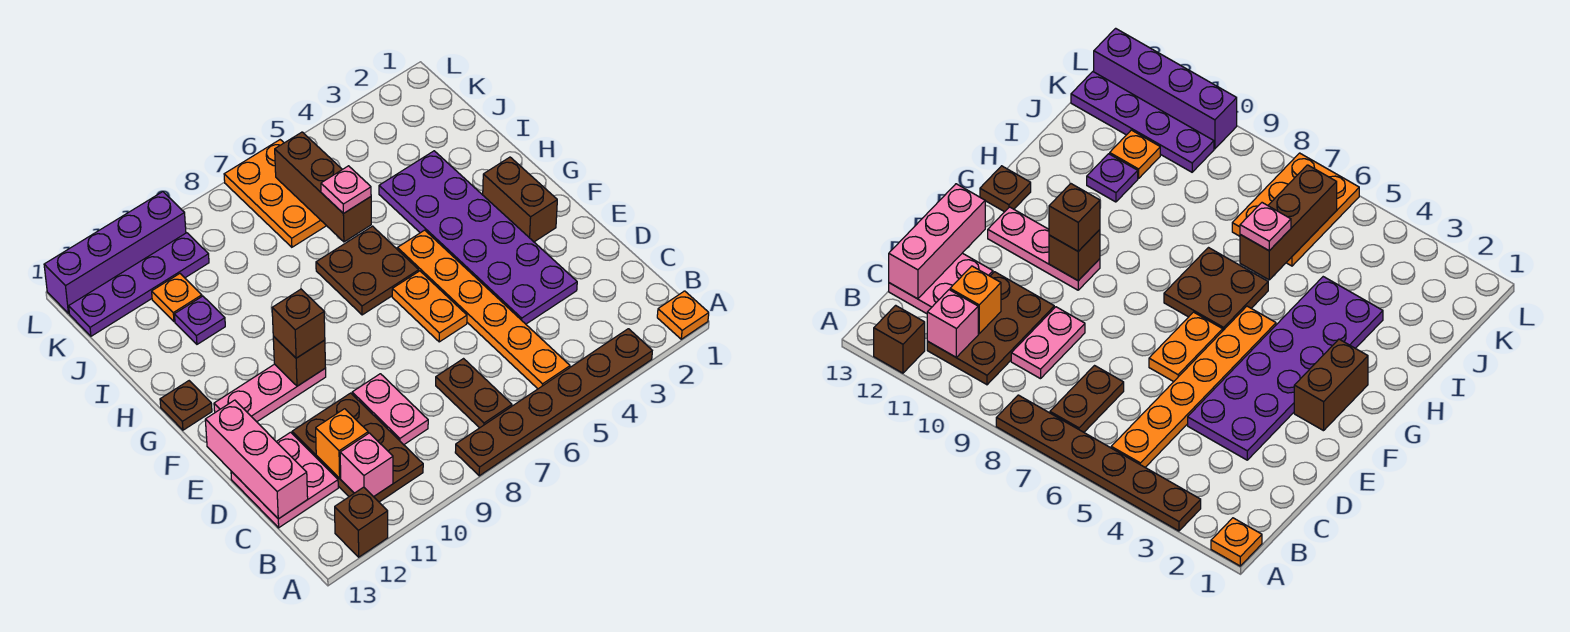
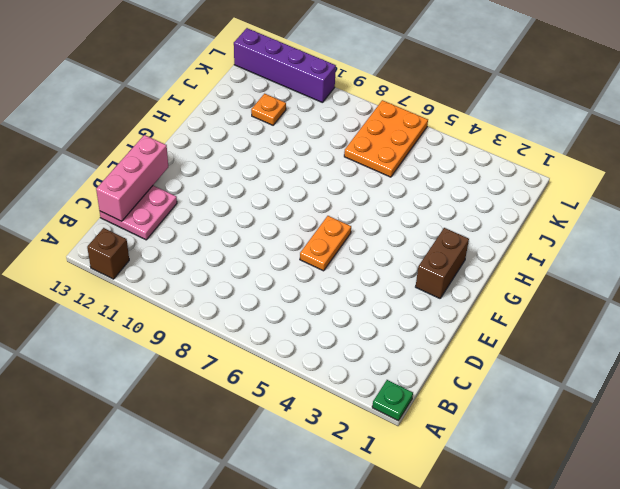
green 1x1 plate [372,380,413,421] -> orange 1x1 plate [657,291,709,339]
none -> brown 1x6 plate [455,329,652,476]
none -> orange 1x6 plate [397,230,570,389]
none -> brown 1x2 plate [436,359,512,428]

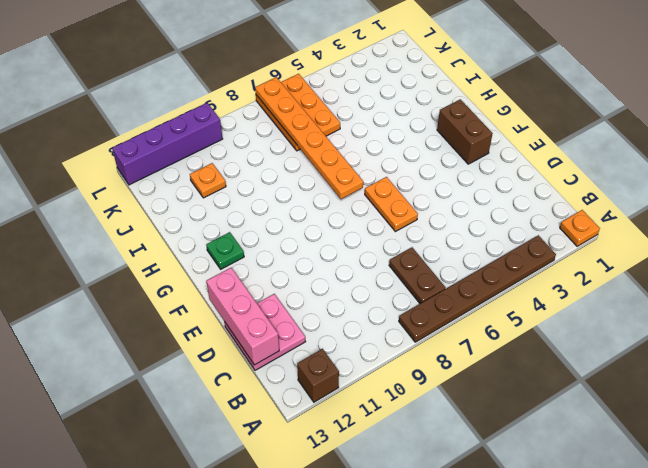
orange 1x6 plate [255,77,363,199] -> orange 1x6 plate moved to [397,230,570,389]
green 1x1 plate [206,232,244,269] -> none
none -> brown 2x3 plate [292,393,423,502]
none -> pink 1x2 plate [352,374,428,445]
none -> purple 2x6 plate [379,151,577,324]

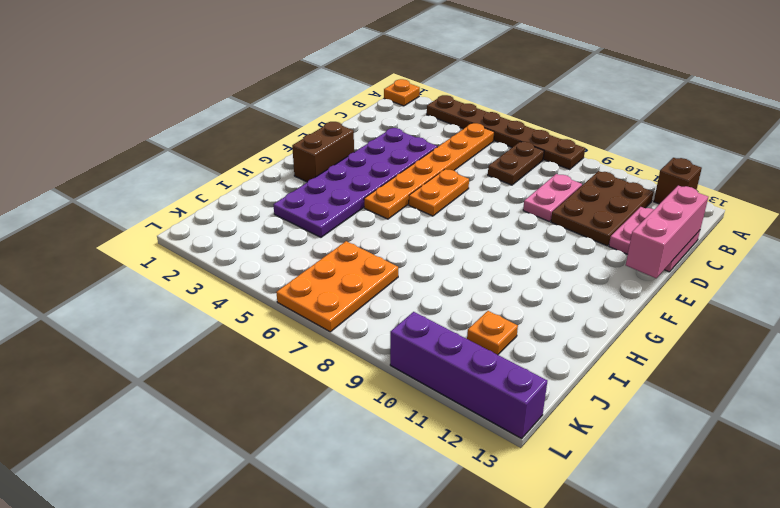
none -> pink 1x3 plate [214,364,326,422]
none -> brown 2x2 plate [316,226,419,315]
none -> brown 1x1 plate [160,381,212,430]

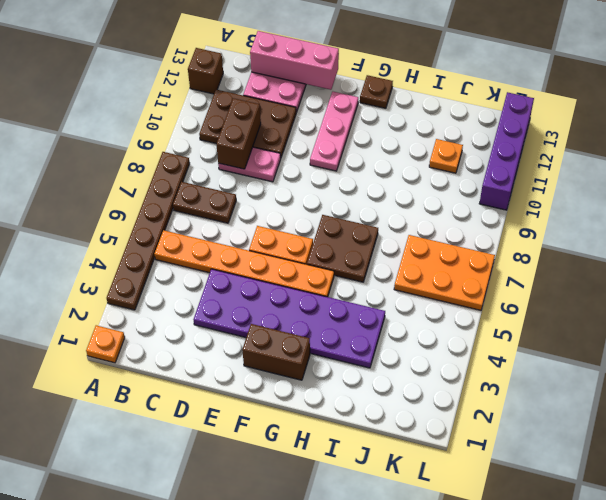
brown 1x2 brick [216,98,261,169] -> none
none -> purple 1x1 plate [174,296,225,344]
none -> purple 1x4 plate [69,233,209,336]
none -> pink 1x1 brick [340,433,393,497]

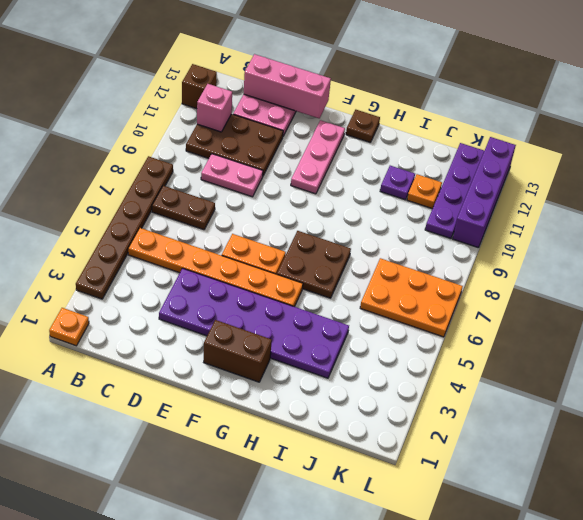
none -> orange 1x1 brick [316,409,368,478]
none -> brown 1x1 brick [273,336,326,386]
none -> brown 1x3 brick [275,132,371,242]

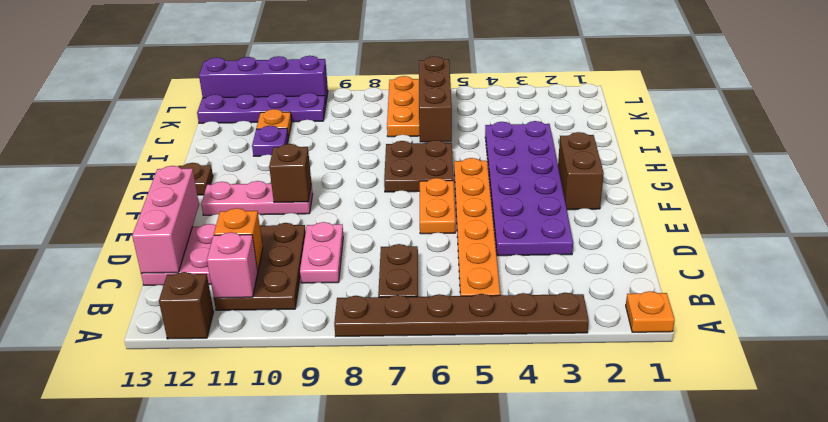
none -> brown 1x1 brick [272,289,325,358]
none -> pink 1x1 plate [321,166,371,214]

